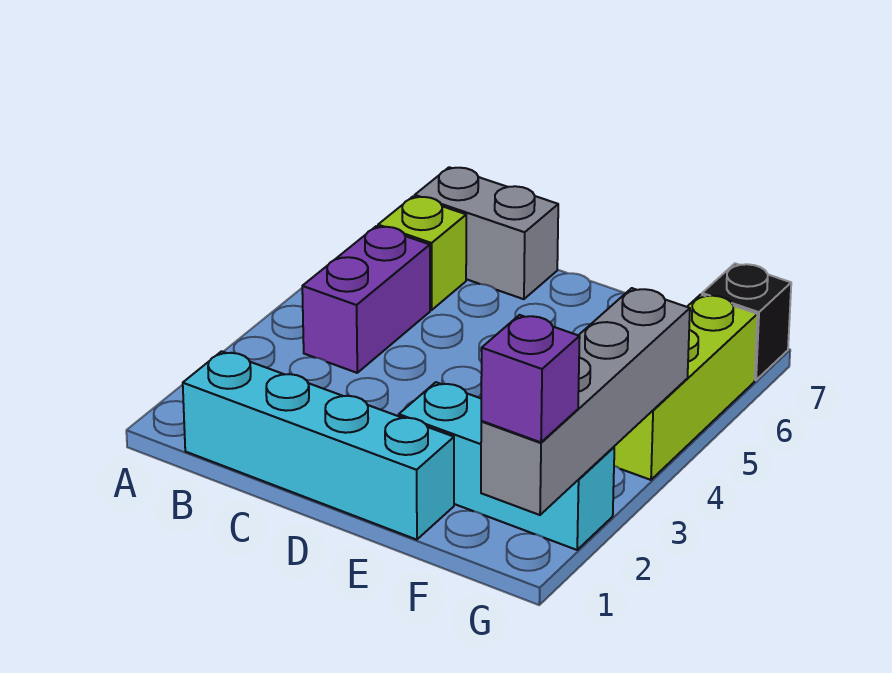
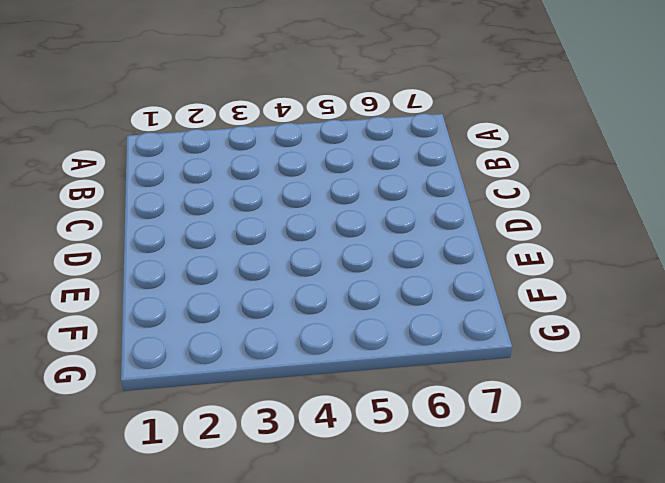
none -> cyan 1x4 brick [183,351,454,540]
none -> purple 1x2 brick [302,226,430,373]

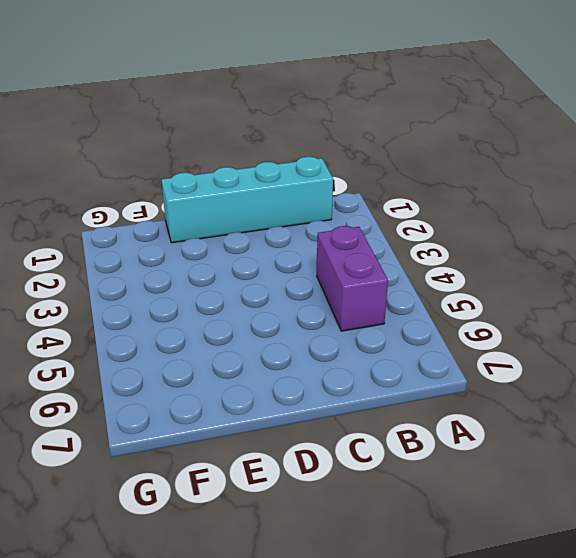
none -> lime 1x1 brick [378,196,466,310]
none -> grey 1x2 brick [415,167,558,299]

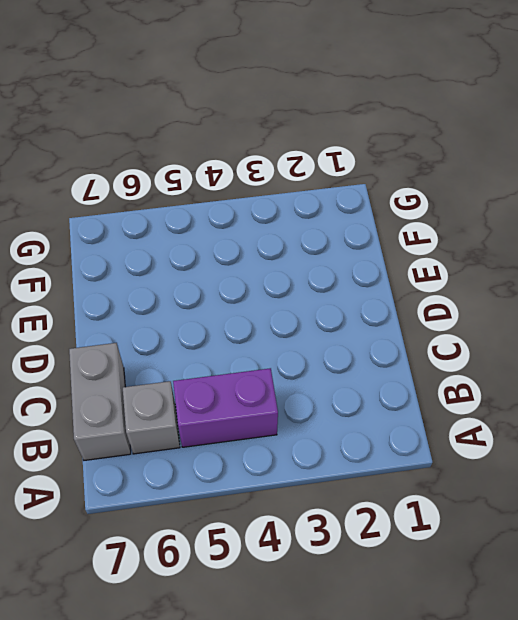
grey 1x1 brick [123,381,180,454] -> lime 1x1 brick [378,196,466,310]
none -> cyan 1x4 brick [183,351,454,540]
none -> cyan 1x3 brick [399,382,614,550]

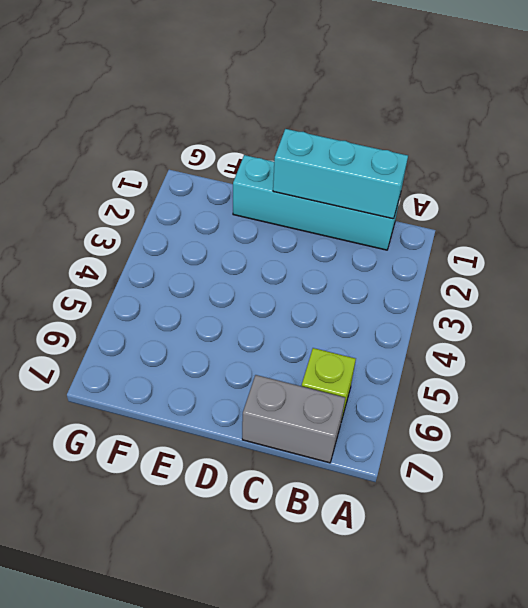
cyan 1x3 brick [273,129,408,219] -> cyan 1x3 brick moved to [399,382,614,550]
none -> purple 1x2 brick [302,226,430,373]
none -> lime 1x3 brick [614,295,757,480]

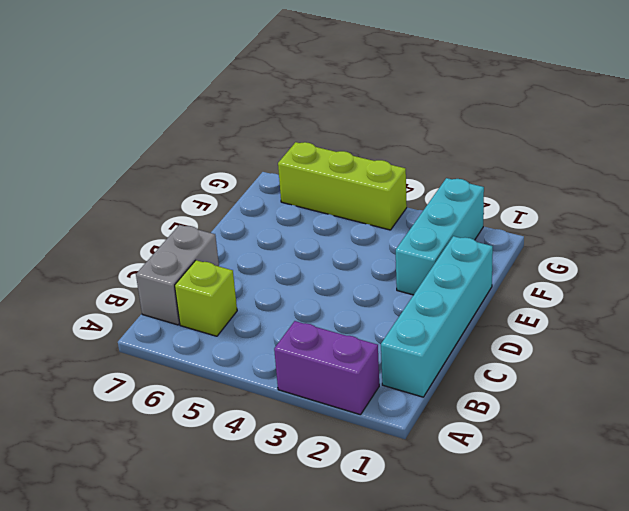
purple 1x2 brick [274,321,379,415] -> purple 1x2 brick moved to [302,226,430,373]
none -> black 1x1 brick [702,264,791,380]
none -> grey 1x4 brick [481,288,690,515]

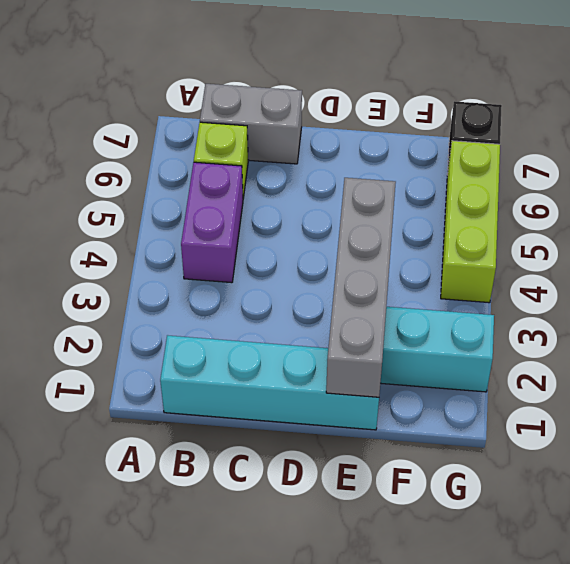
grey 1x4 brick [326,178,396,397] -> grey 1x4 brick moved to [481,288,690,515]
none -> purple 1x1 brick [481,315,580,442]

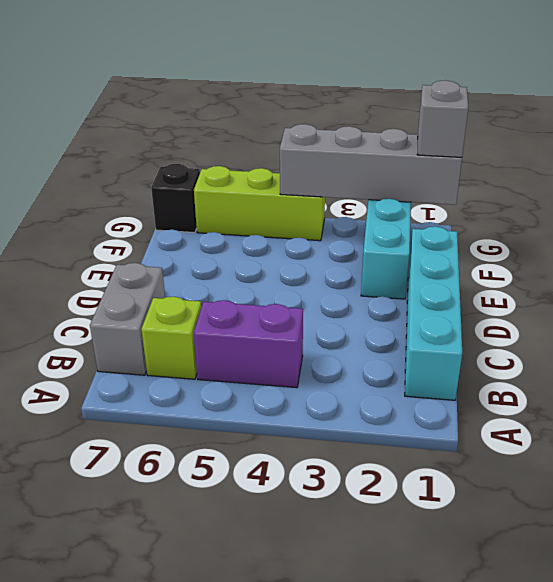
grey 1x1 brick [417,80,468,157] -> purple 1x1 brick [481,315,580,442]

